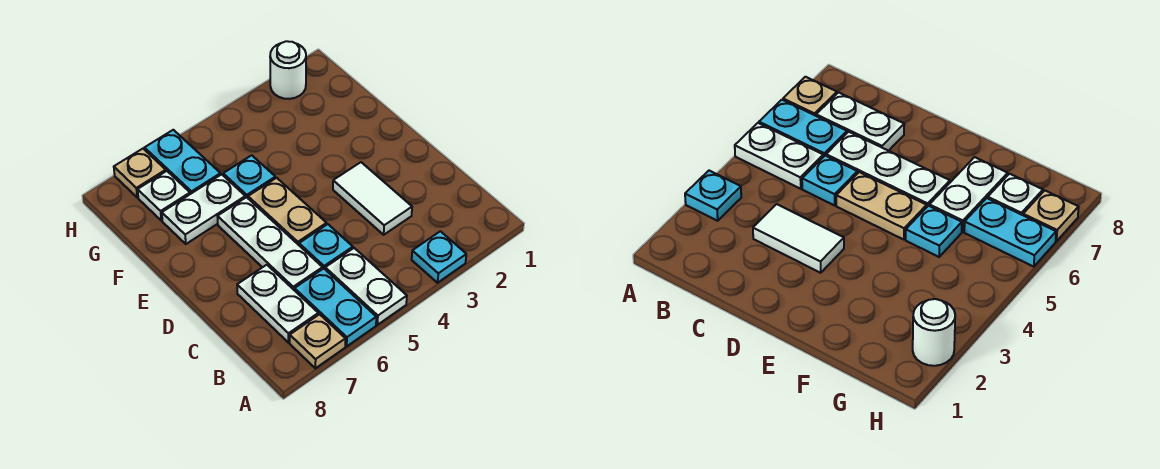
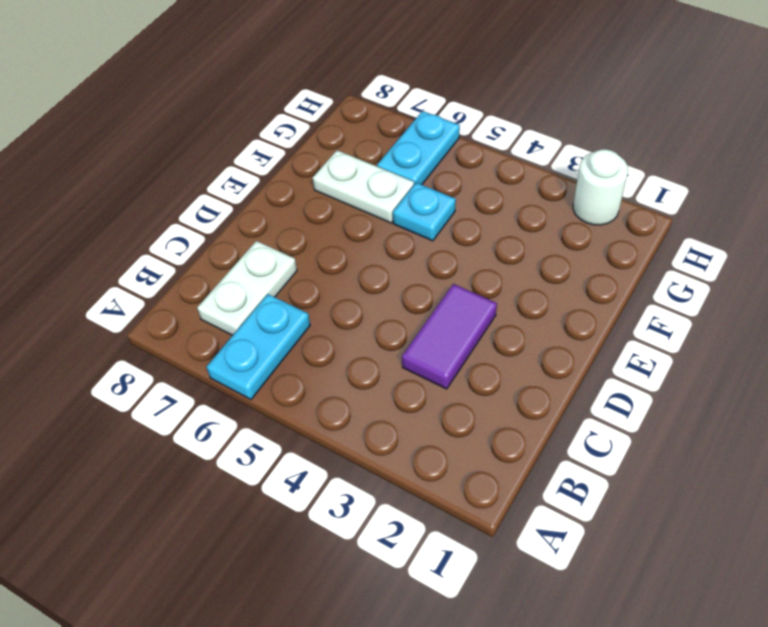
purple 1x2 tile [402,284,497,389] -> white 1x2 tile [333,162,412,235]
none -> cyan 1x1 plate [412,231,466,283]
none -> white 1x2 plate [325,248,407,325]
none -> tan 1x1 plate [290,314,345,368]

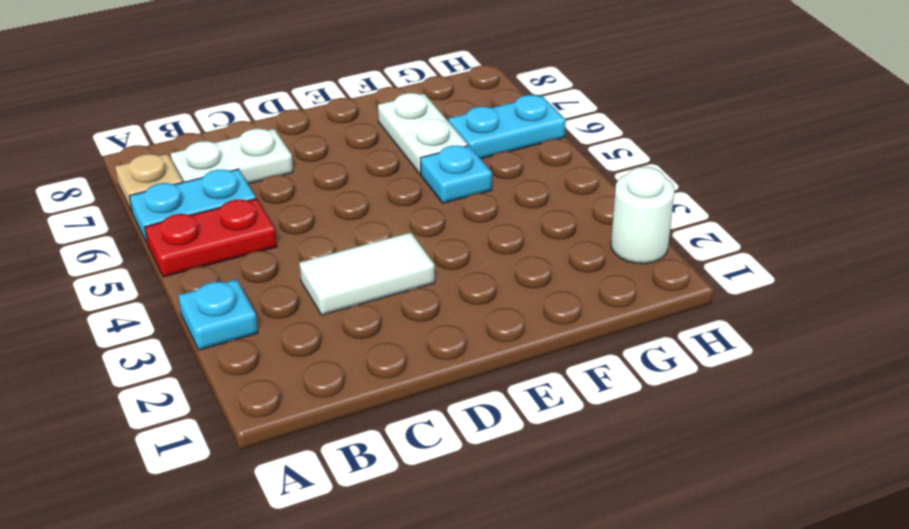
red 1x2 plate [145,199,277,277] -> white 1x2 plate [325,248,407,325]
none -> cyan 1x1 plate [299,224,353,269]
none -> white 1x3 plate [217,197,323,290]
none -> tan 1x2 plate [248,178,327,245]

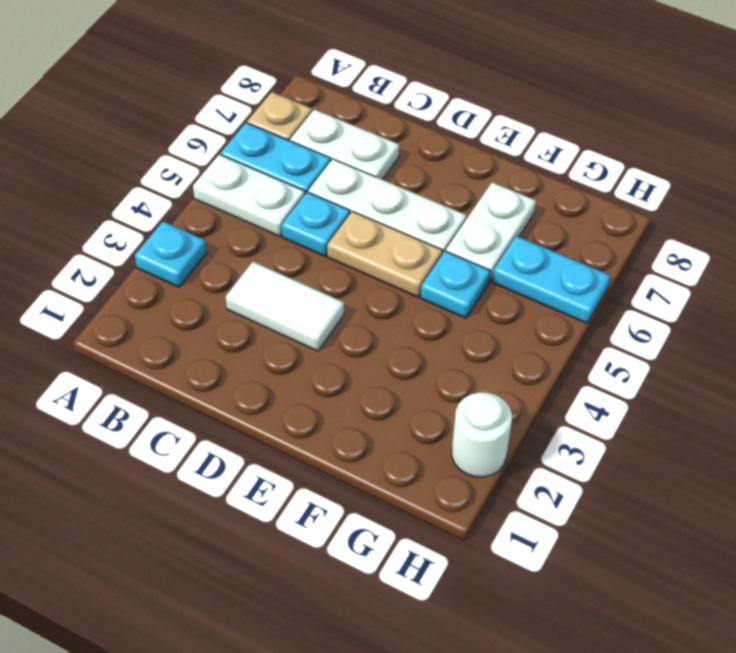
none -> white 1x1 plate [138,171,190,221]
none -> tan 1x1 plate [114,149,166,197]

